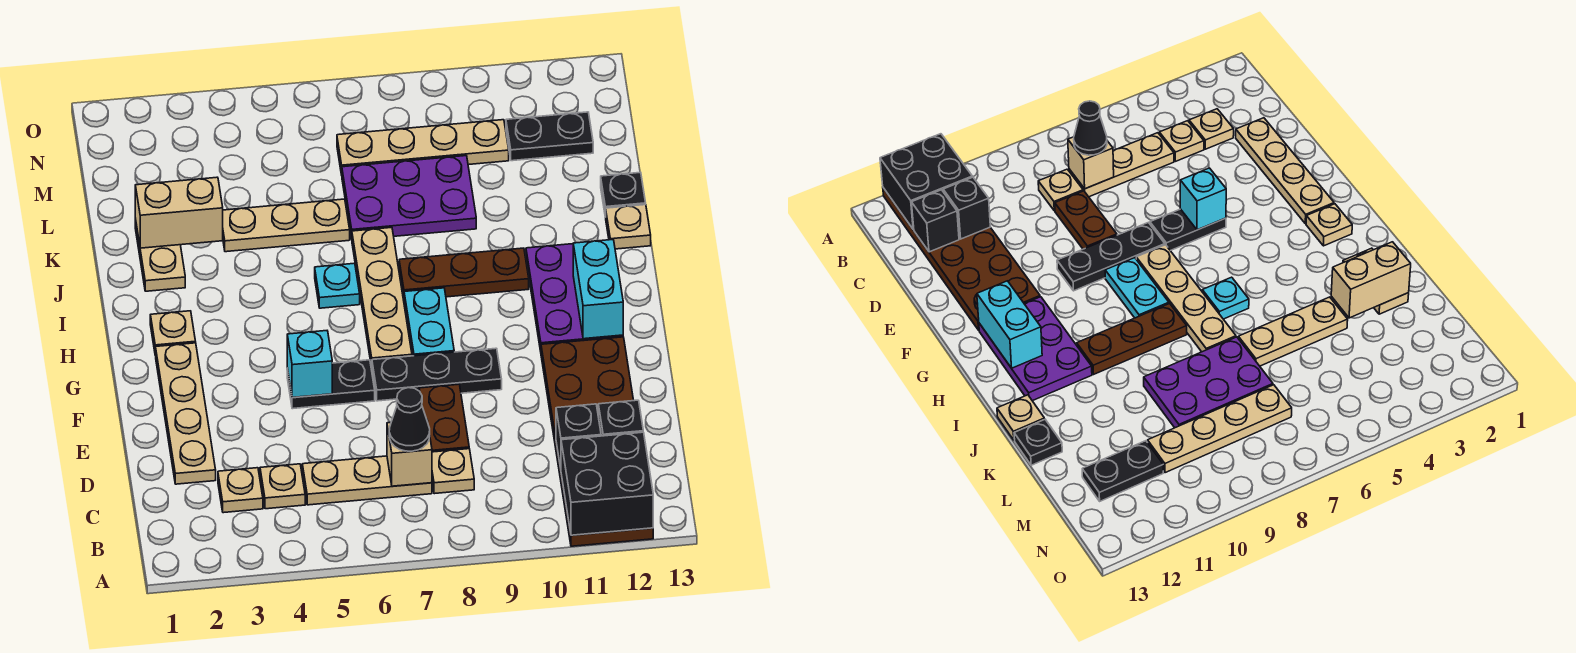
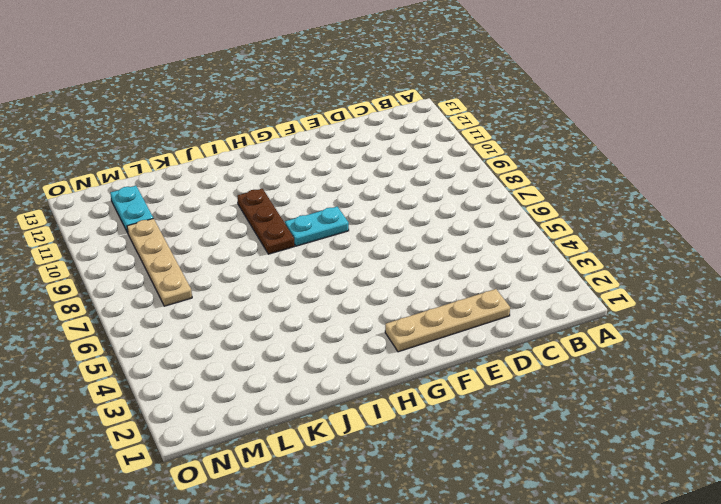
cyan 1x2 plate [110,186,153,233] -> black 1x2 plate [506,112,593,161]
none -> brown 2x6 plate [541,337,653,546]
none -> tan 1x1 plate [218,468,263,513]
none -> tan 1x1 plate [260,464,305,509]
none -> tan 1x3 plate [302,456,432,505]

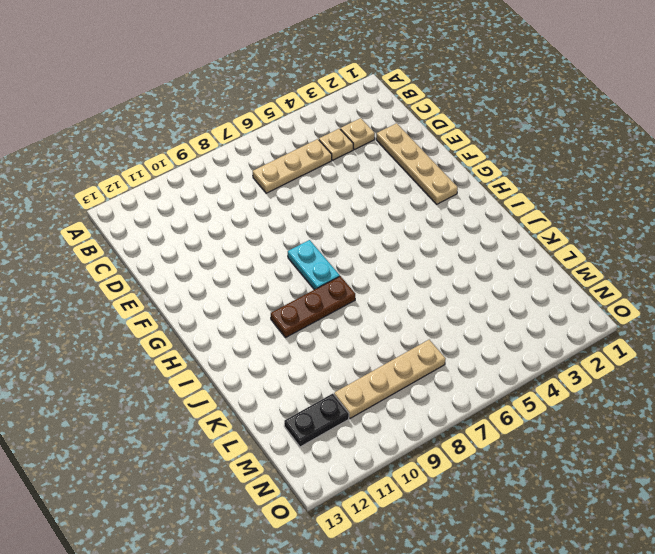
none -> brown 2x6 plate [541,337,653,546]
none -> tan 1x1 plate [432,449,474,494]
none -> brown 1x2 plate [419,384,469,452]
none -> black 1x2 plate [287,360,375,409]

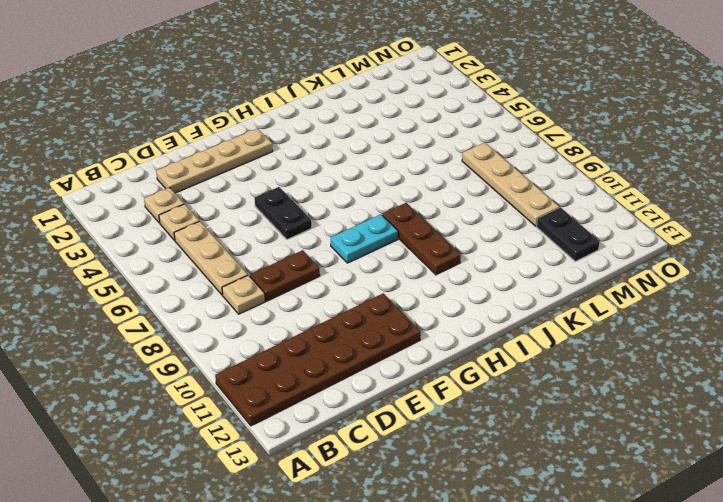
none -> black 1x3 plate [372,348,502,401]
none -> tan 1x4 plate [352,228,412,367]
none -> purple 2x3 plate [526,244,623,351]
none -> tan 1x1 plate [150,311,196,355]

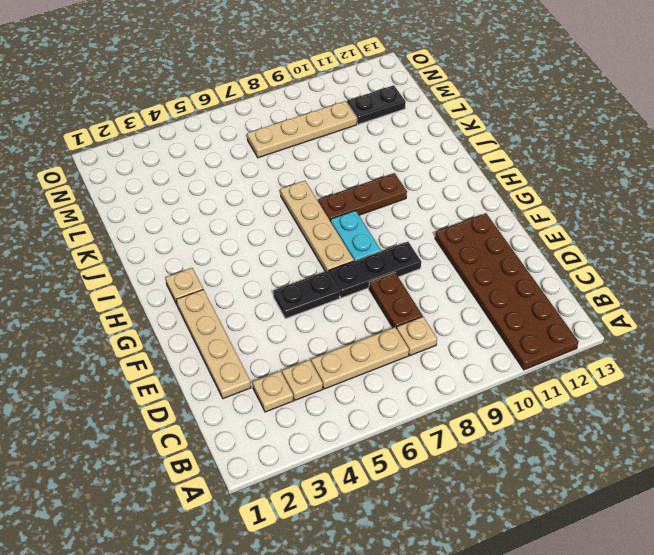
none -> purple 2x3 plate [526,244,623,351]
none -> cyan 1x1 plate [315,263,360,308]
none -> tan 1x2 plate [135,219,185,291]
none -> tan 1x1 plate [606,205,651,249]

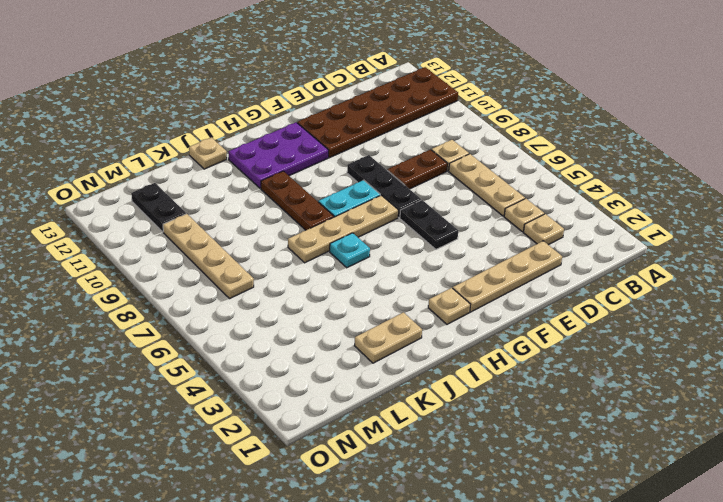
none -> tan 1x3 plate [223,199,350,252]
none -> purple 2x3 plate [342,156,476,239]
none -> black 1x1 plate [601,172,646,217]
none -> black 2x2 brick [561,432,653,535]

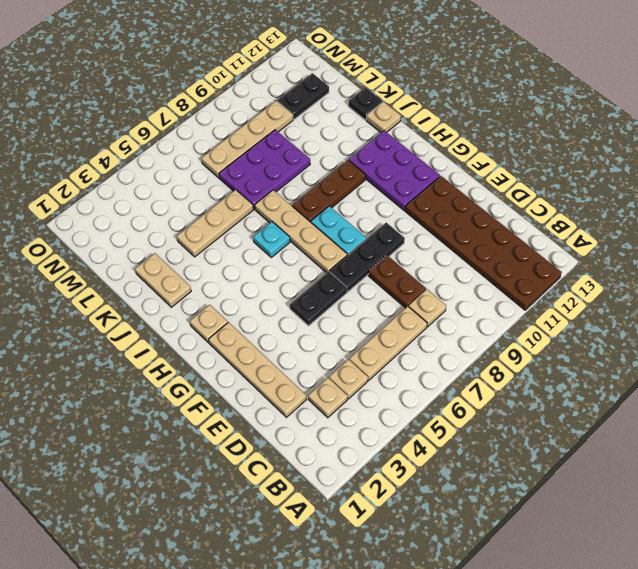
none -> black 2x2 brick [561,432,653,535]
none -> tan 1x1 brick [387,421,432,486]
none -> black 1x1 brick [556,404,601,469]
none -> black 1x1 brick [598,400,643,436]

